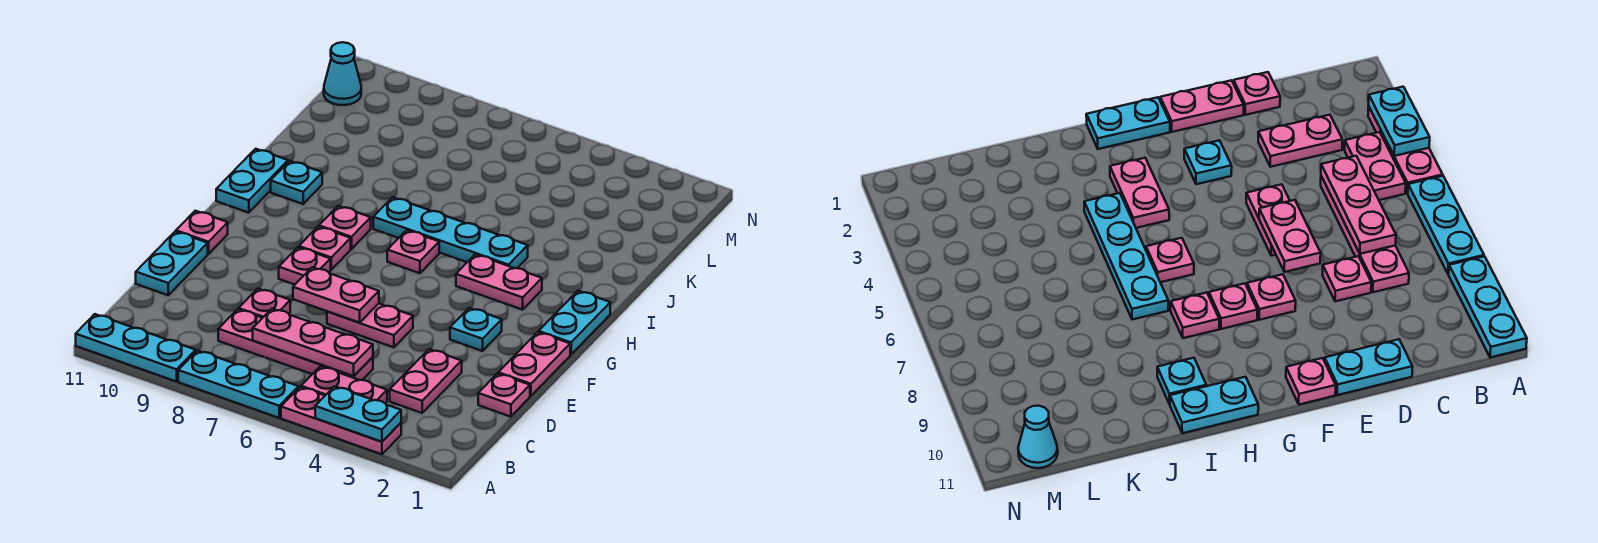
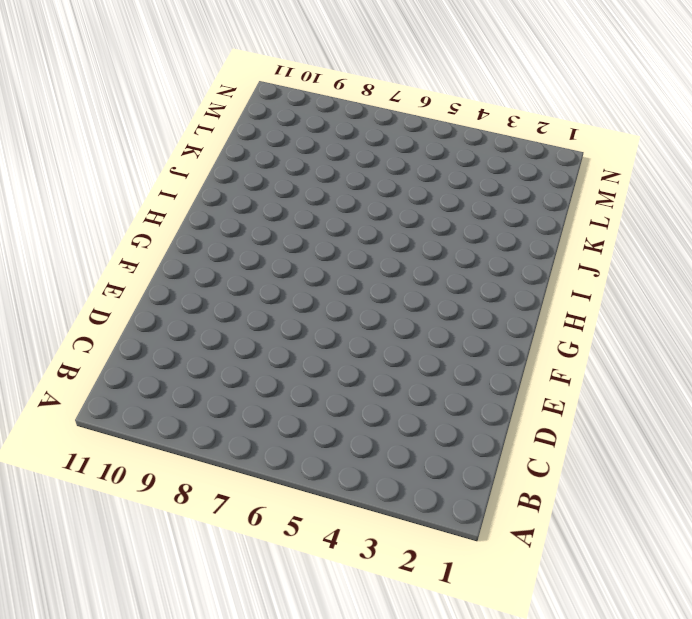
none -> pink 1x3 plate [281,387,401,454]
none -> cyan 1x3 plate [178,351,298,418]
none -> cyan 1x3 plate [76,314,196,382]

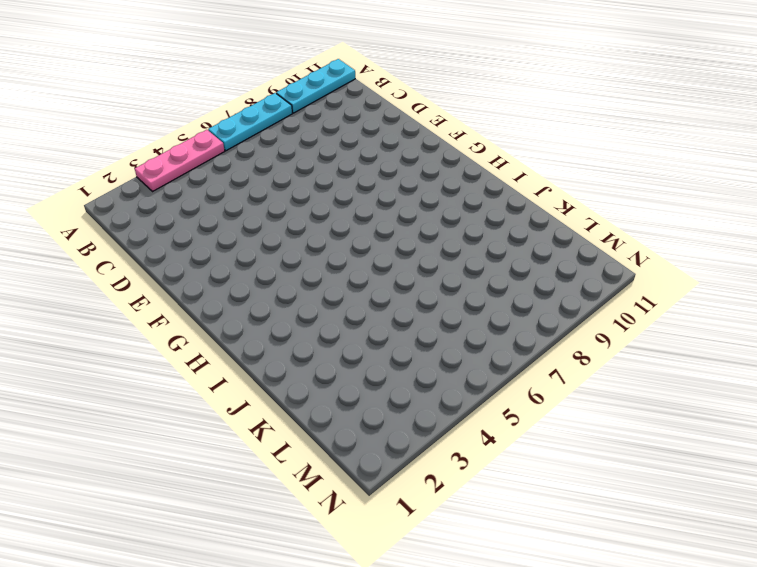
none -> pink 1x2 plate [301,366,387,404]
none -> pink 1x2 plate [390,349,462,413]
none -> pink 1x4 plate [218,309,373,380]

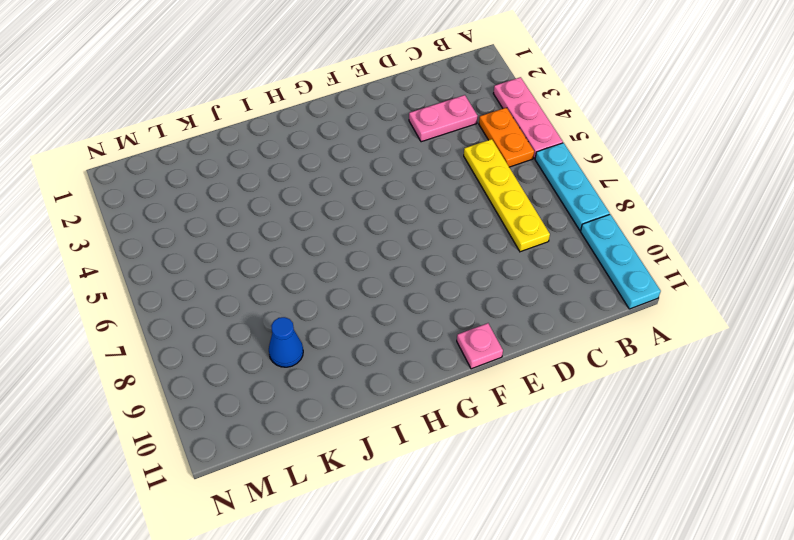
orange 1x2 plate [479,108,534,167] -> pink 1x2 plate [301,366,387,404]
yellow 1x4 plate [464,139,550,252] -> pink 1x4 plate [218,309,373,380]
blue 1x1 cone [269,317,303,367] -> none
none -> pink 1x1 plate [478,373,530,417]
none -> pink 1x1 plate [239,289,290,318]
none -> cyan 1x2 plate [136,231,208,295]

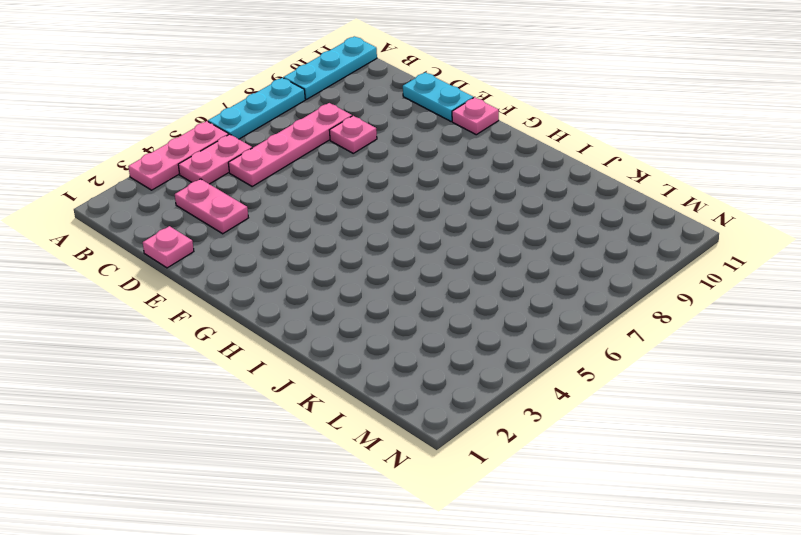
none -> pink 1x2 plate [498,332,570,396]
none -> pink 1x2 plate [327,304,413,347]
none -> cyan 1x1 plate [450,308,502,351]

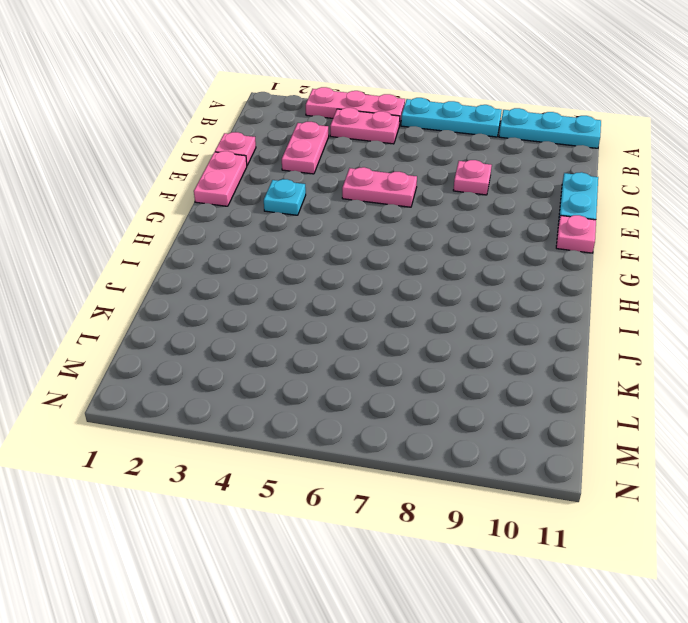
none -> pink 1x4 plate [218,309,373,380]
none -> pink 1x1 plate [279,247,331,285]
none -> cyan 1x2 plate [539,291,610,355]

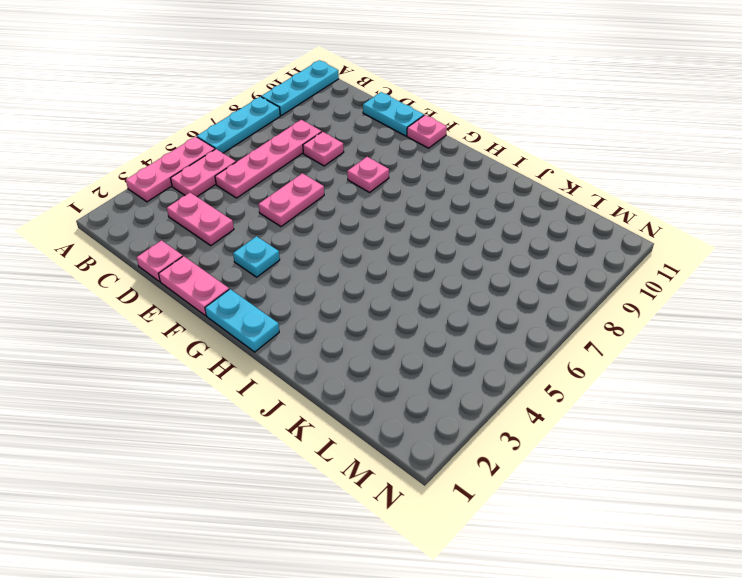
none -> pink 1x1 plate [299,226,351,269]
none -> pink 1x2 plate [456,254,542,310]
none -> pink 1x1 plate [387,230,439,273]

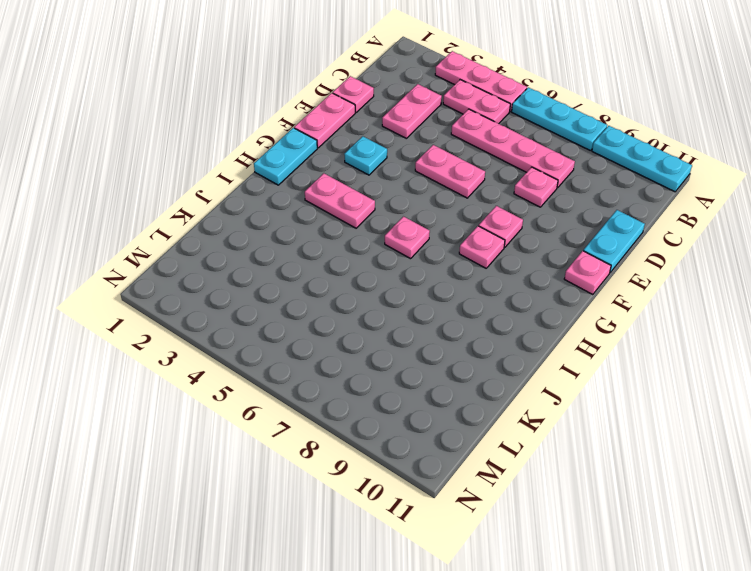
none -> pink 1x1 plate [319,206,371,249]
none -> cyan 1x2 plate [216,149,288,213]
none -> cyan 1x4 plate [373,197,528,268]

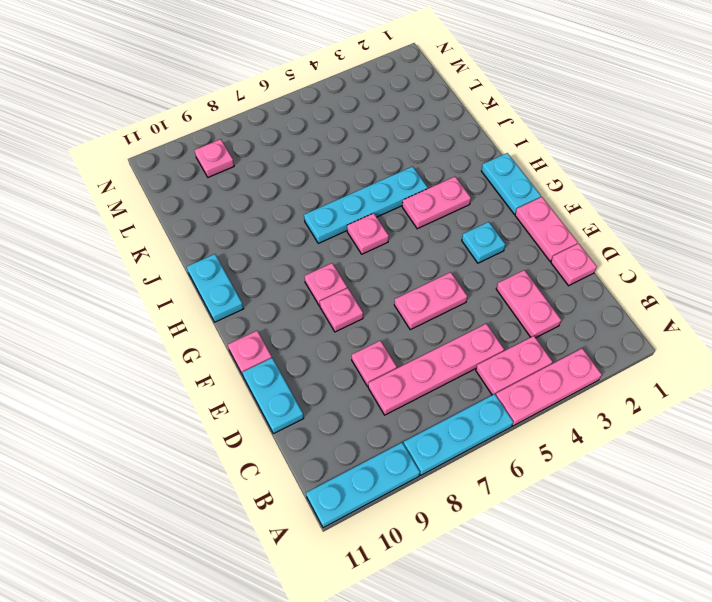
pink 1x1 plate [194,139,234,177] -> pink 1x1 plate moved to [319,206,371,249]
none -> cyan 1x1 plate [271,161,322,204]
none -> cyan 1x1 cone [324,42,361,105]
none -> cyan 1x2 plate [315,386,401,442]

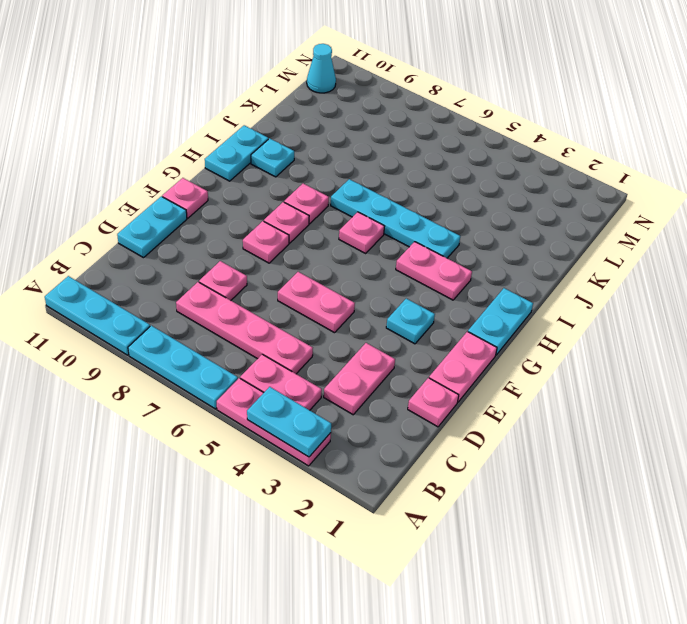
none -> pink 1x3 plate [253,309,373,376]
none -> pink 1x2 plate [293,267,379,323]

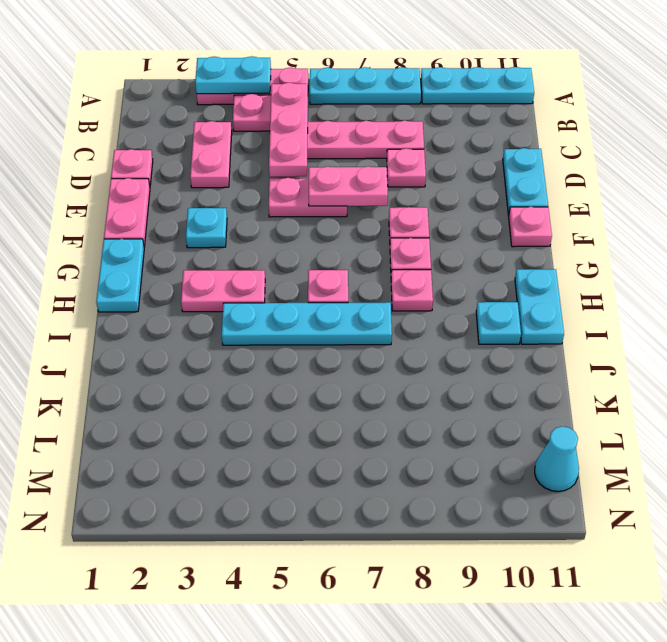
pink 1x3 plate [269,83,308,177] -> pink 1x3 plate turned to [253,309,373,376]

